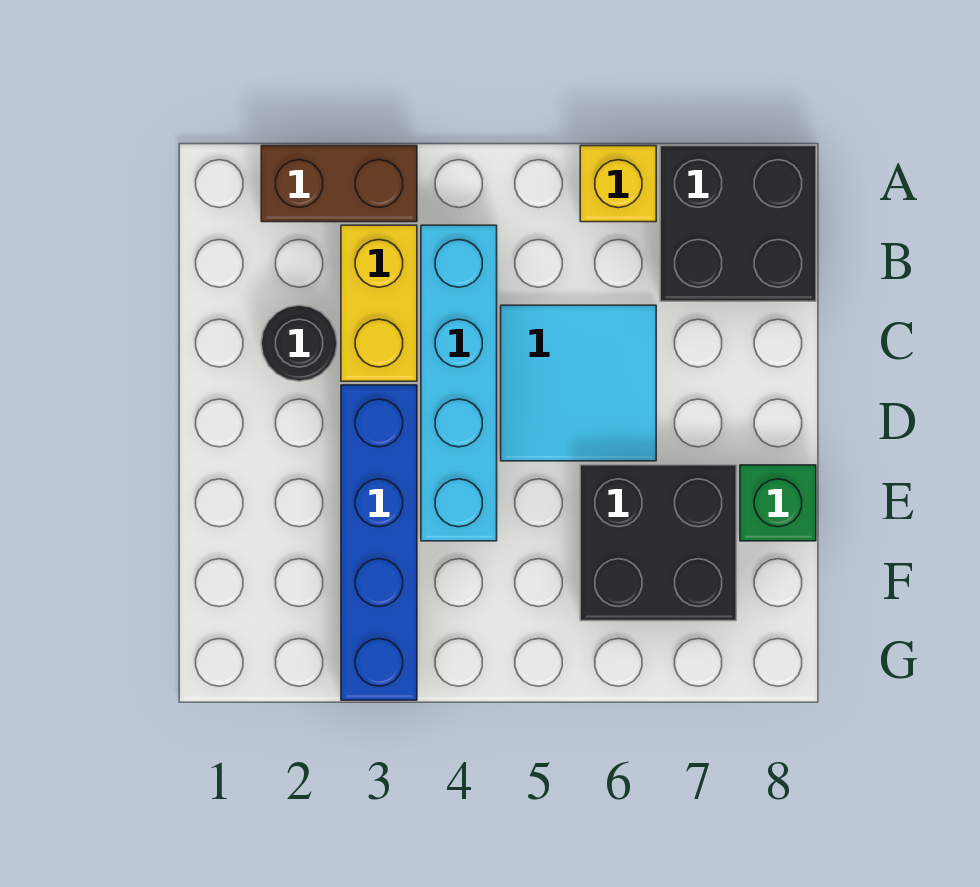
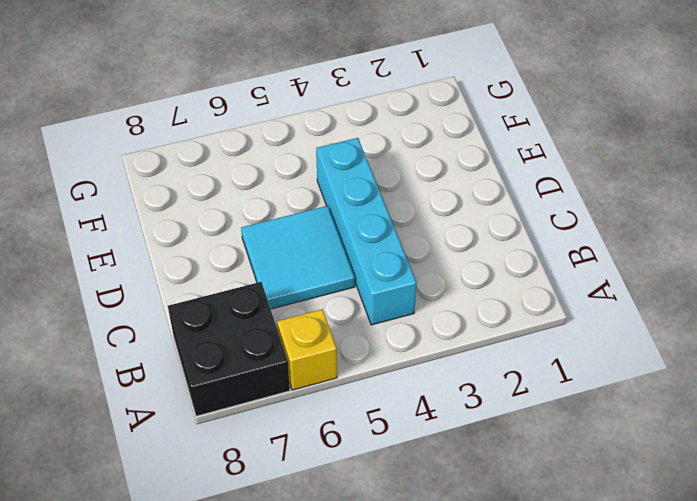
none -> brown 1x2 brick [261,146,417,222]
none -> yellow 1x2 brick [341,225,417,381]

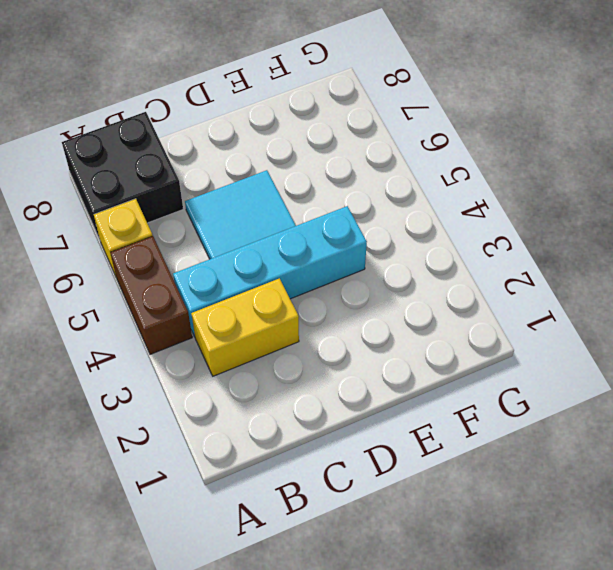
brown 1x2 brick [110,236,192,354] -> brown 1x2 brick moved to [261,146,417,222]
none -> black 1x1 round brick [261,305,337,381]
none -> blue 1x4 brick [341,385,417,700]

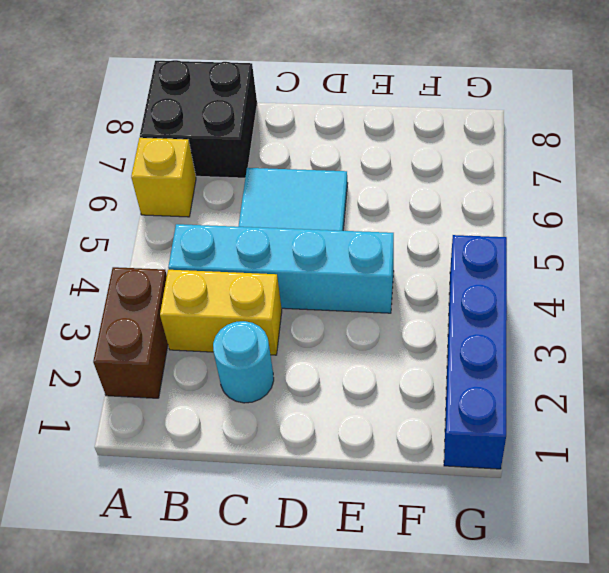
cyan 1x1 round brick [213,321,274,403] -> black 1x1 round brick [261,305,337,381]
blue 1x4 brick [444,235,507,469] -> blue 1x4 brick turned to [341,385,417,700]
none -> black 2x2 brick [580,465,736,621]
none -> green 1x1 brick [740,465,816,541]

